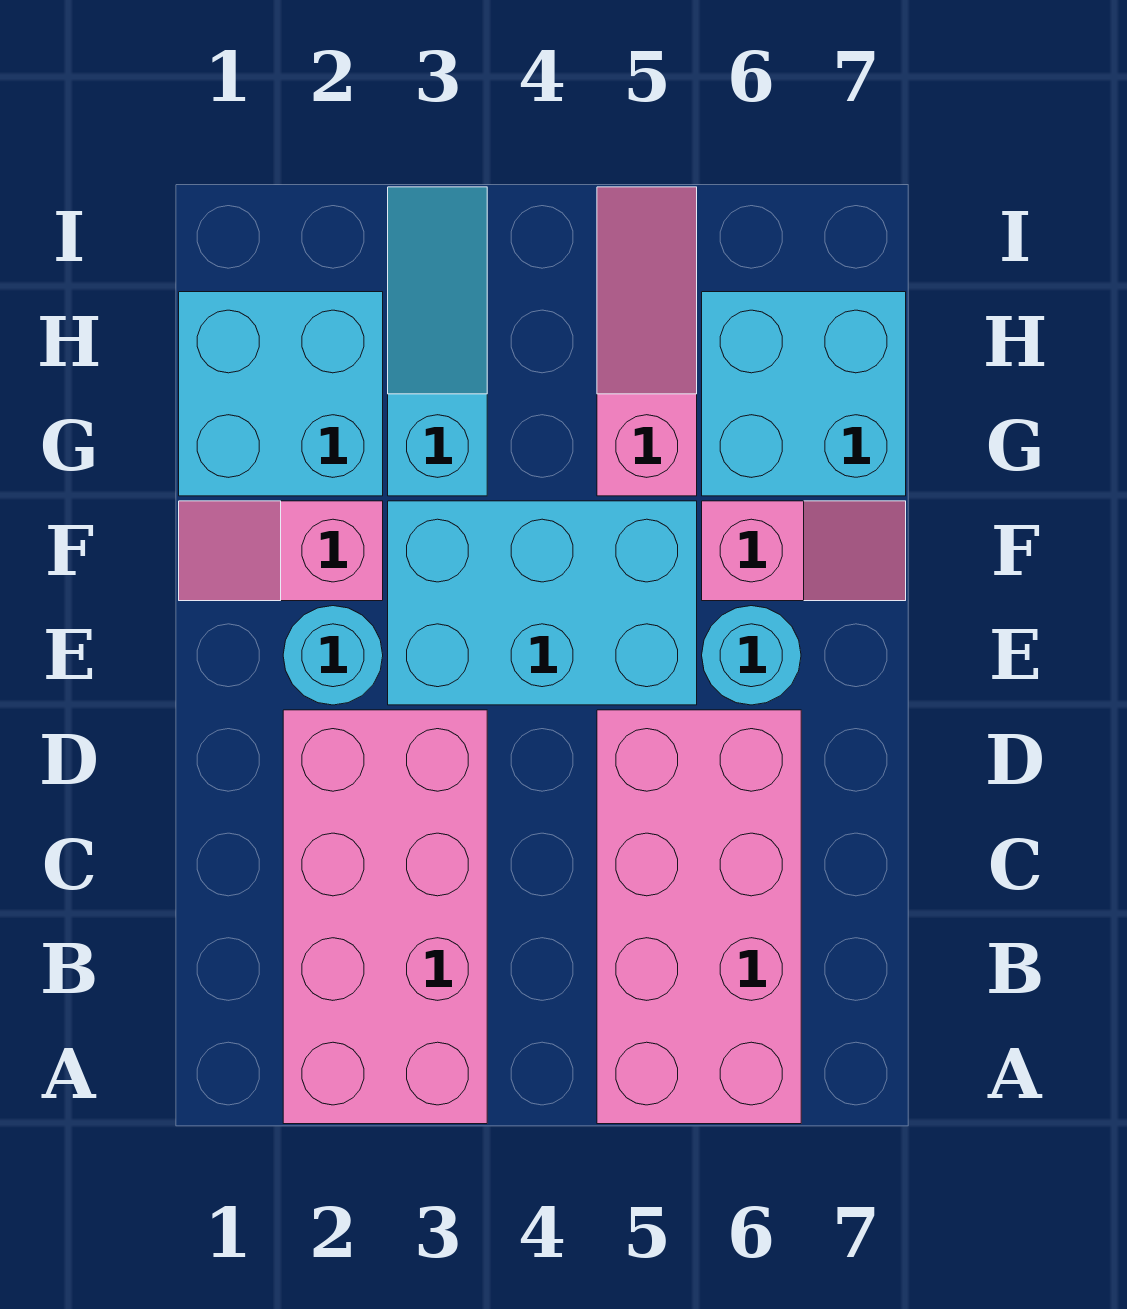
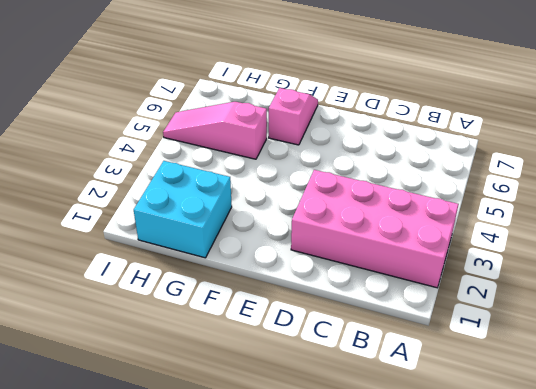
none -> pink 2x4 brick [597,710,801,1124]
none -> cyan 1x1 round brick [283,606,383,705]

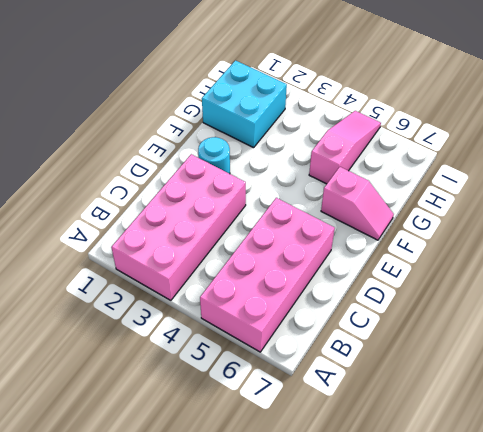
none -> cyan 2x3 brick [388,501,697,705]
none -> cyan 1x1 round brick [702,606,801,705]

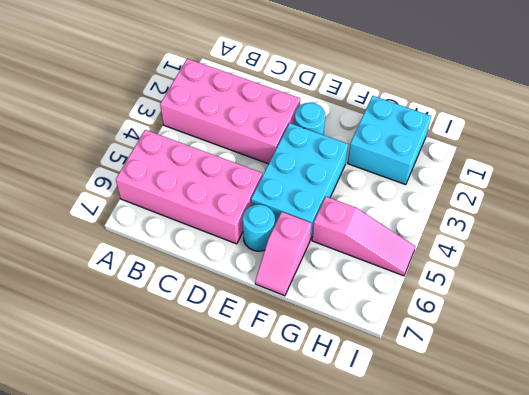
none -> pink 1x2 slope [179,501,383,601]
none -> cyan 1x3 slope [388,187,487,496]

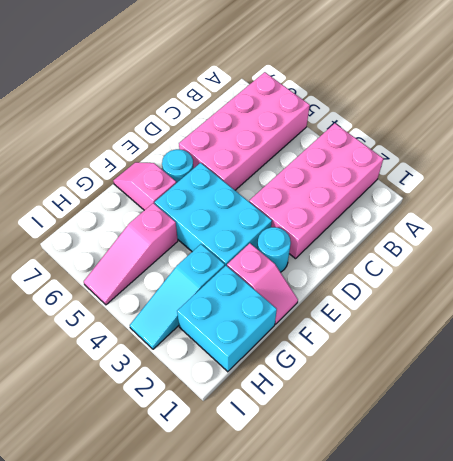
none -> cyan 2x2 brick [702,292,906,496]

